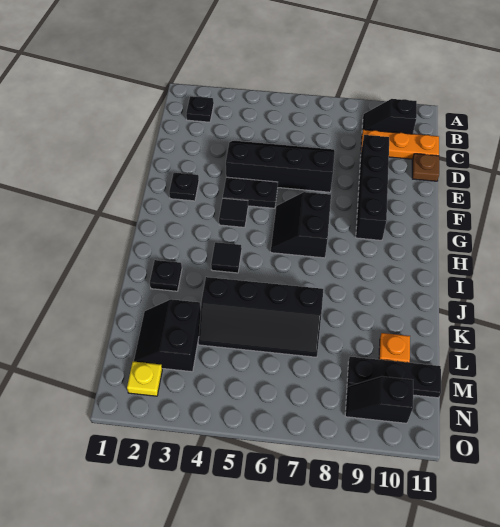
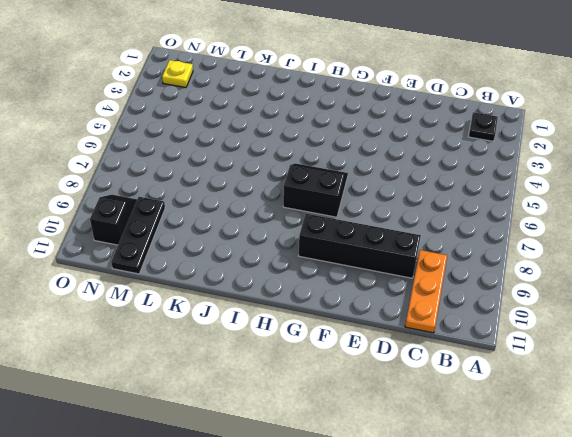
none -> black 1x2 slope [362,99,417,134]
none -> black 2x4 slope [226,141,335,192]
none -> brown 1x1 plate [412,154,439,181]

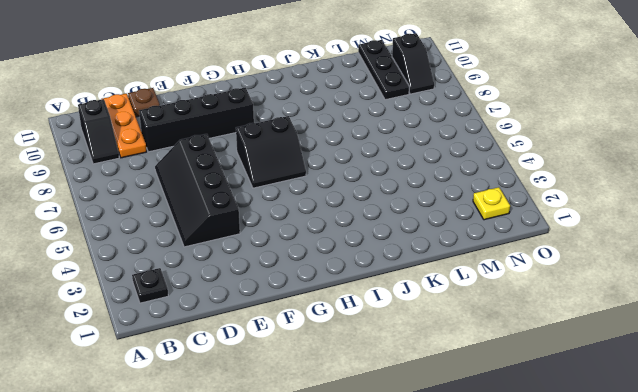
none -> black 1x1 plate [169,173,199,201]
none -> black 1x2 plate [223,177,278,208]
none -> black 1x1 tile [219,198,248,227]

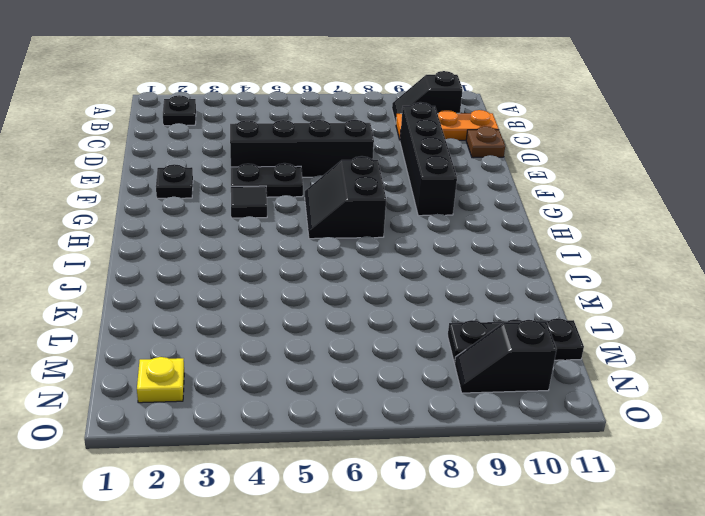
none -> black 1x1 tile [211,242,242,273]
none -> black 1x1 plate [150,260,182,291]
none -> black 2x4 slope [199,277,323,357]

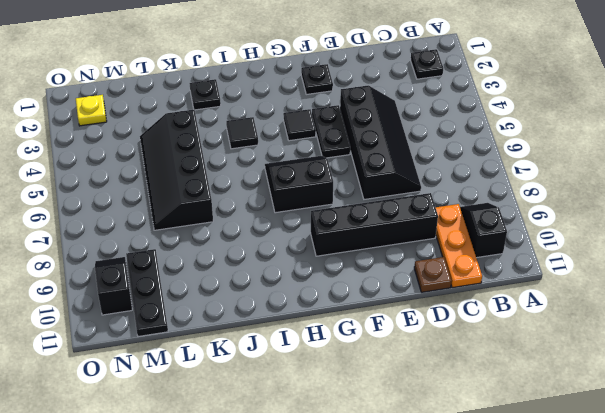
none -> black 2x2 slope [134,299,201,372]
none -> orange 1x1 plate [379,333,410,363]

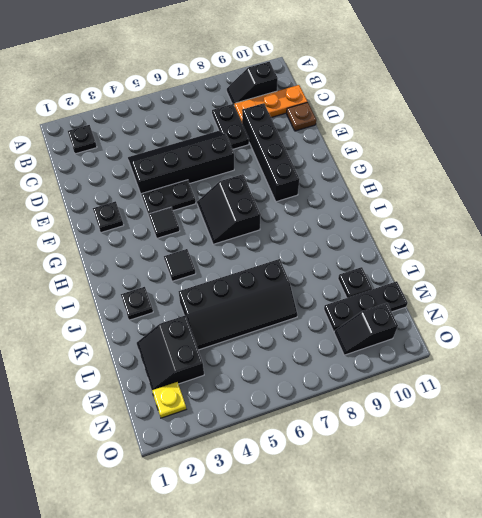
black 1x2 plate [212,104,249,149] -> none
black 1x1 plate [338,267,372,298] -> orange 1x1 plate [379,333,410,363]

